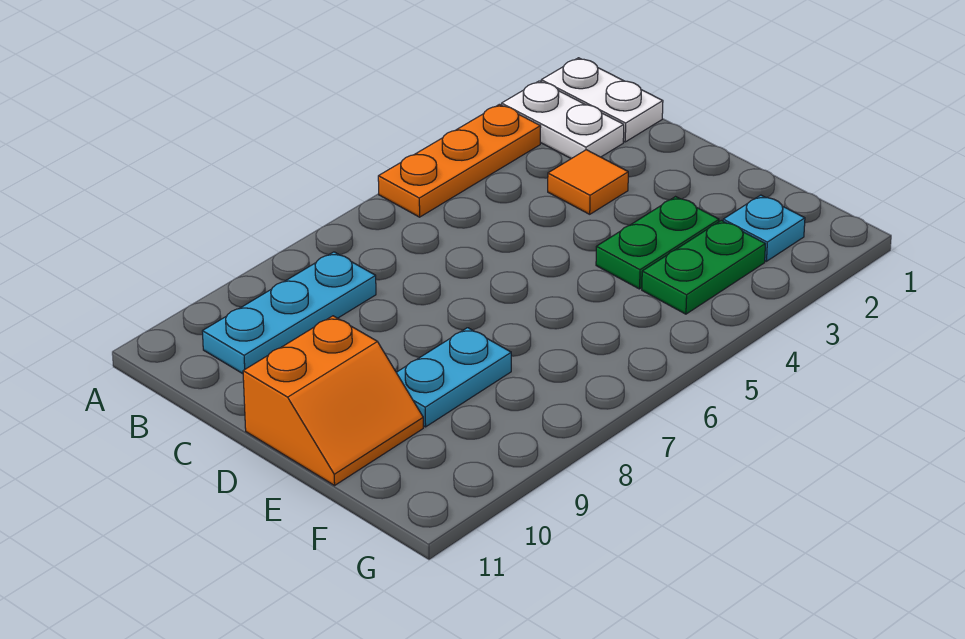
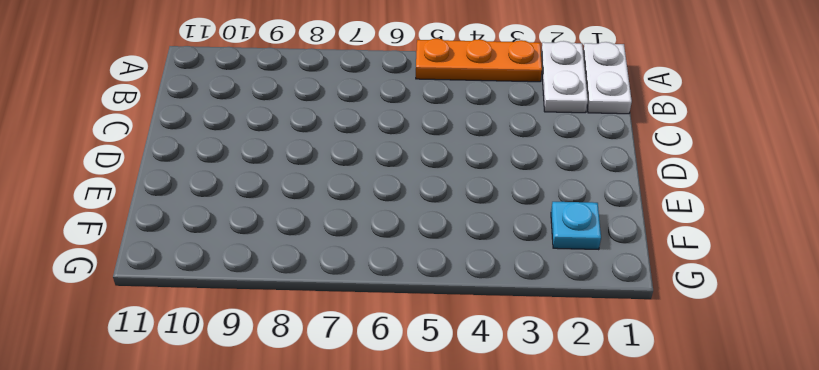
none -> cyan 1x3 plate [202,252,376,374]
none -> orange 1x1 tile [548,150,628,214]

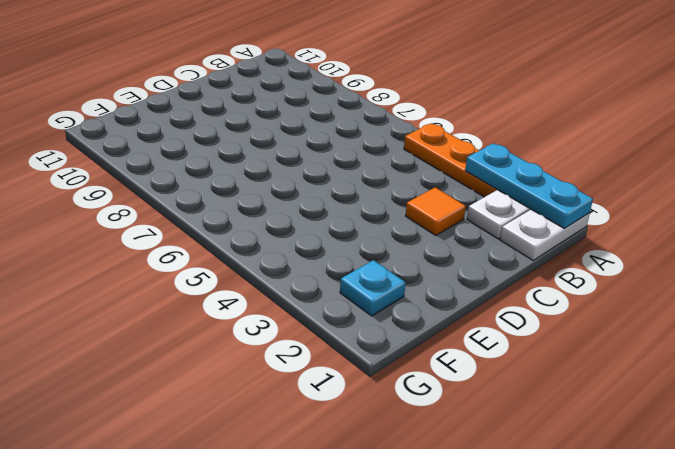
cyan 1x3 plate [465,143,593,229] -> cyan 1x3 plate moved to [202,252,376,374]
none -> orange 2x2 slope [243,316,423,485]
none -> green 1x2 plate [596,197,719,289]

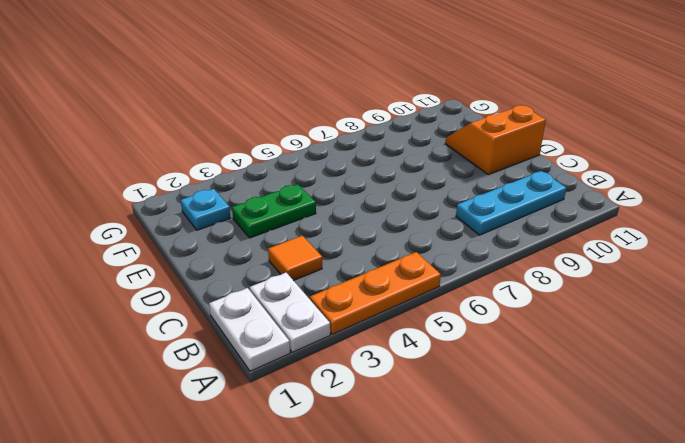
none -> cyan 1x2 plate [396,328,511,427]
none -> green 1x2 plate [642,220,765,314]

